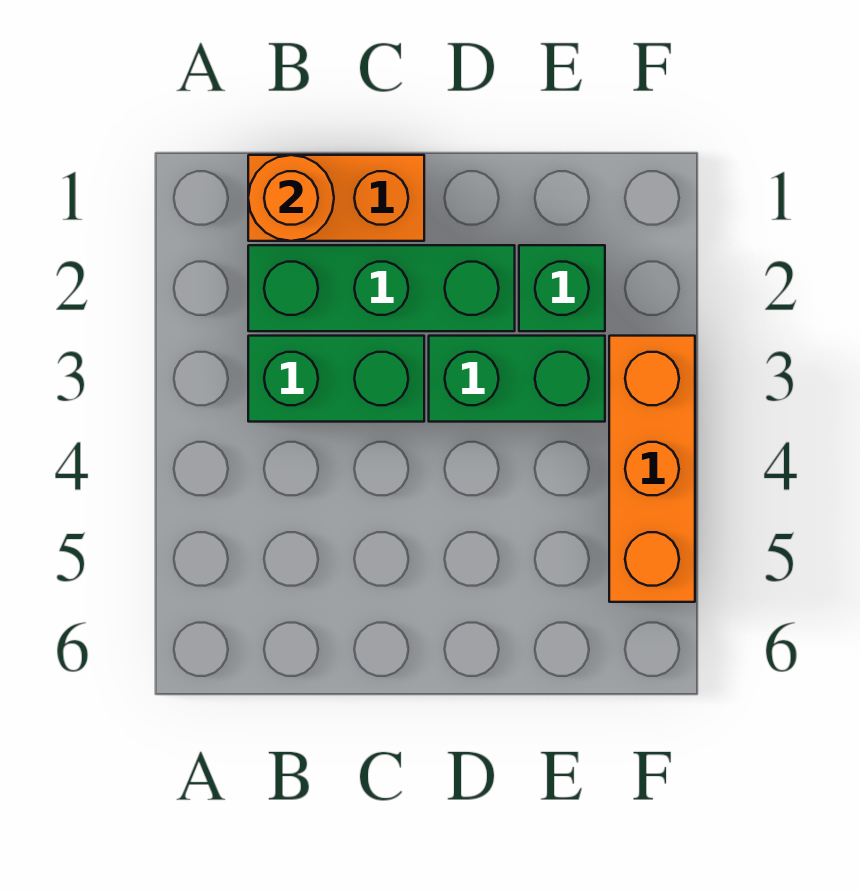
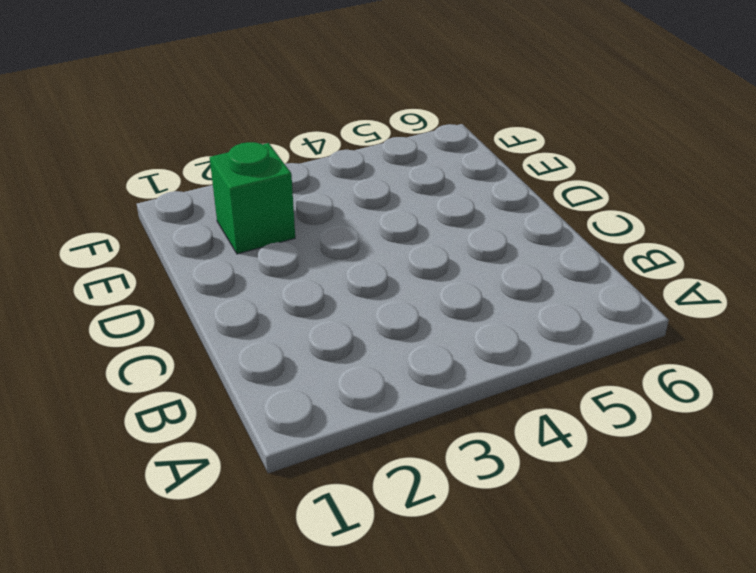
none -> orange 1x2 brick [248,155,424,241]
none -> green 1x3 brick [248,245,515,331]

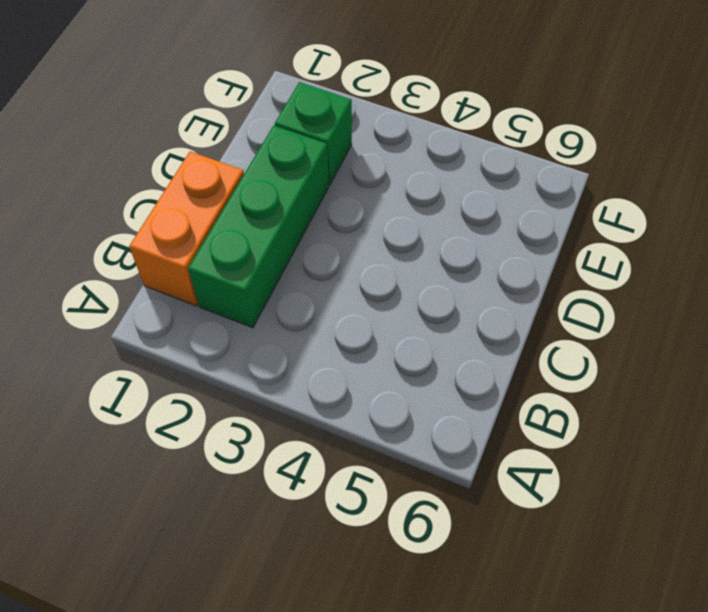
none -> green 1x2 brick [248,336,424,422]
none -> green 1x2 brick [429,336,605,422]

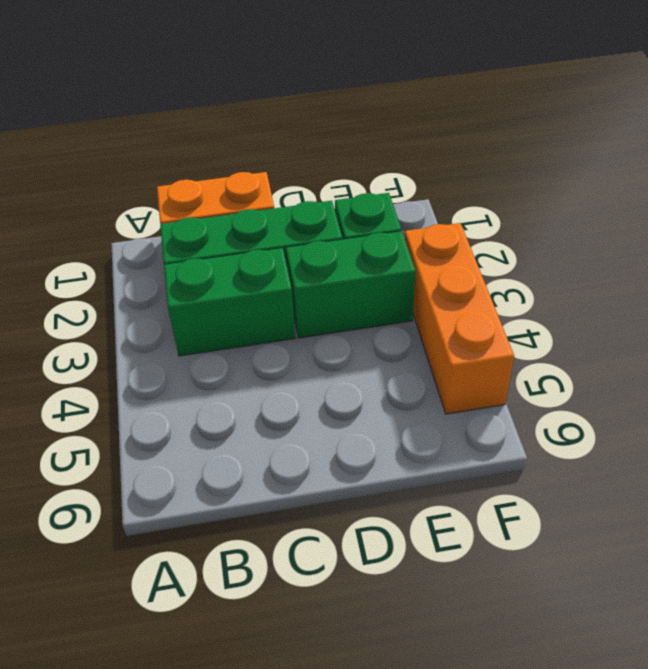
none -> orange 1x1 round brick [248,155,334,241]

